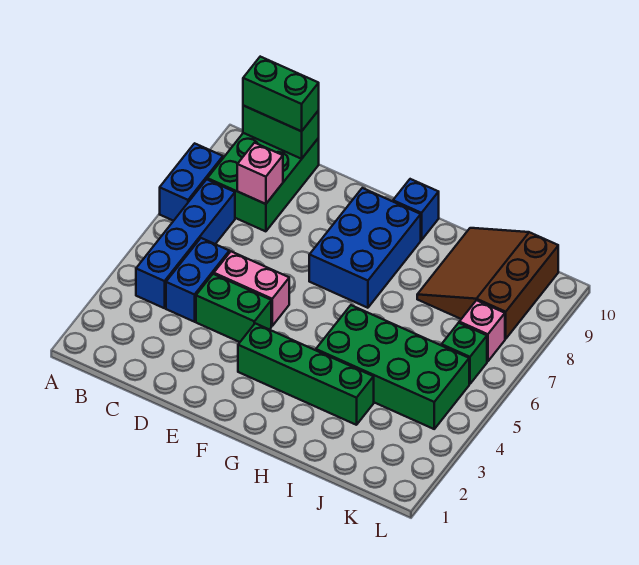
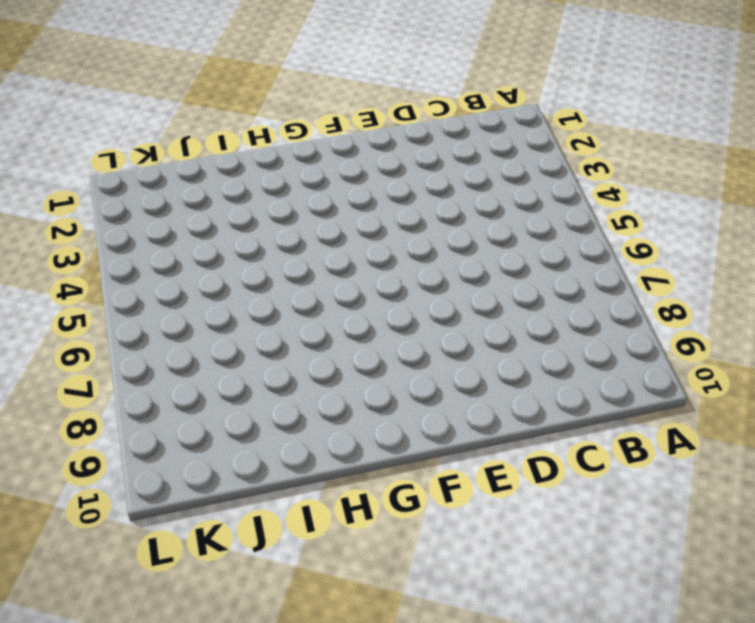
none -> blue 1x2 brick [160,143,223,221]
none -> blue 1x4 brick [136,179,235,308]
none -> green 2x3 brick [207,133,319,231]

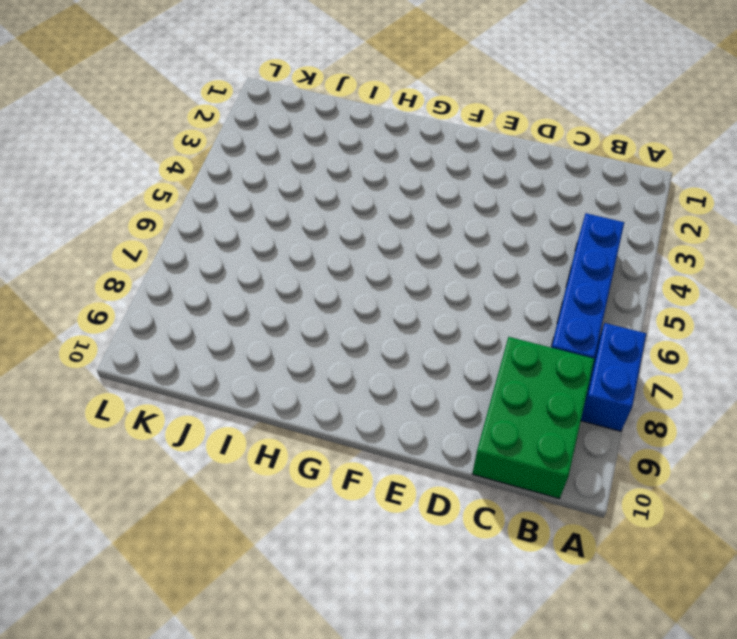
none -> blue 1x2 brick [166,238,229,322]
none -> green 1x2 brick [196,274,271,342]
none -> pink 1x2 brick [214,252,289,326]

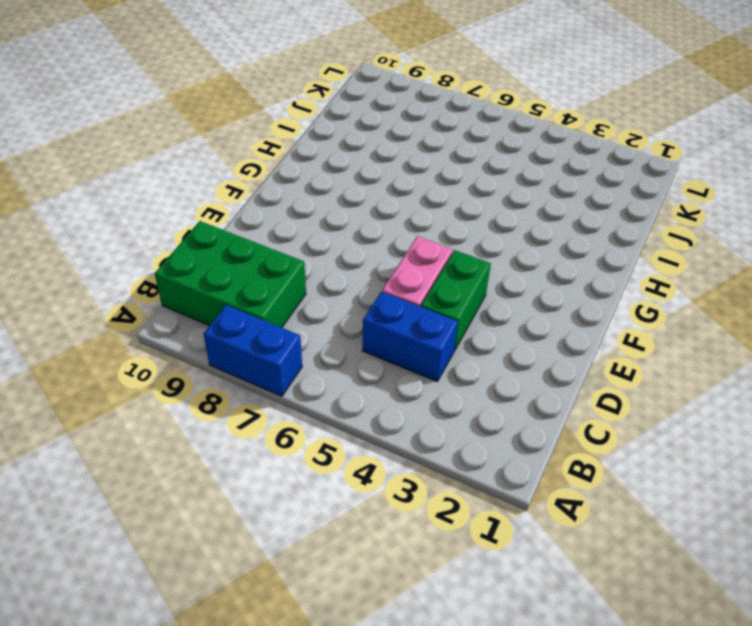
none -> blue 1x4 brick [136,179,235,308]
none -> green 1x4 brick [238,323,374,425]
none -> blue 2x3 brick [309,188,421,308]

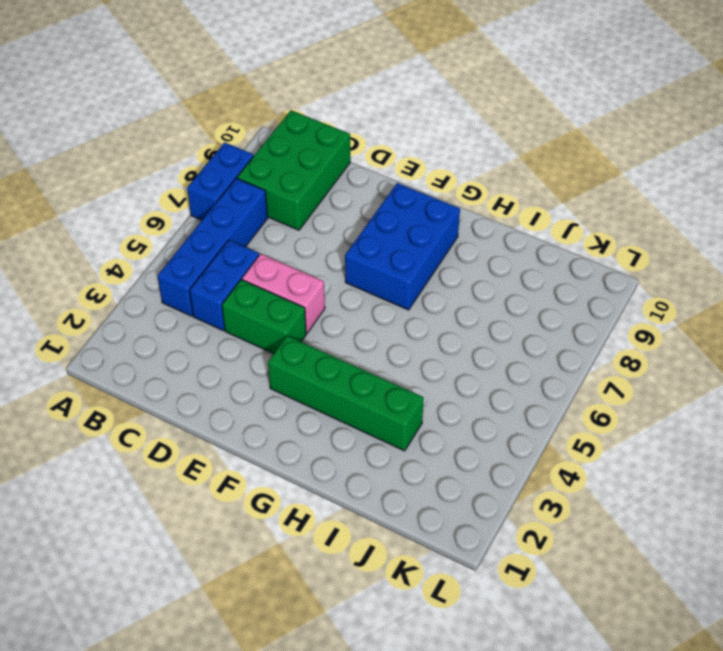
none -> blue 1x1 brick [393,179,439,240]
none -> green 2x4 brick [316,305,469,429]
none -> brown 3x3 slope [417,228,558,339]

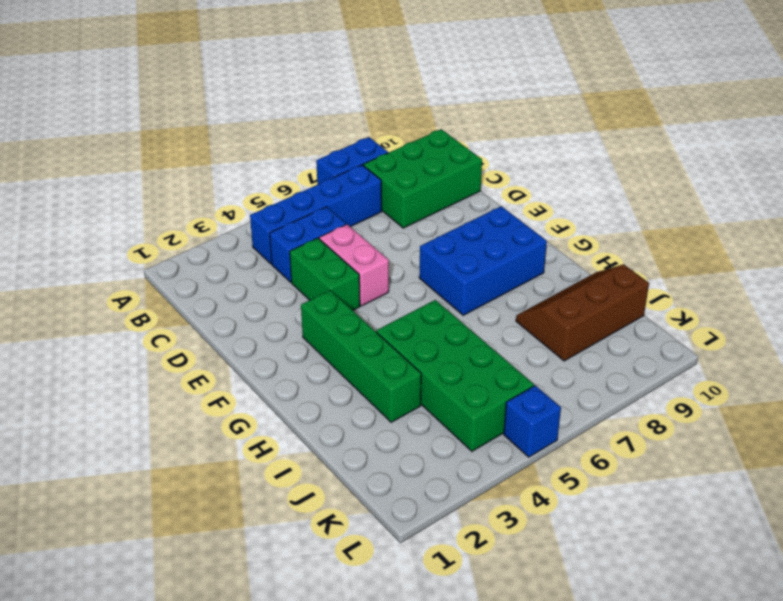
brown 2x3 slope [516,264,649,361] -> brown 3x3 slope [417,228,558,339]
blue 1x1 brick [504,385,561,457] -> blue 1x1 brick moved to [393,179,439,240]
none -> green 1x1 brick [442,323,487,384]
none -> pink 1x1 brick [459,300,505,362]
none -> green 1x2 brick [243,106,319,159]

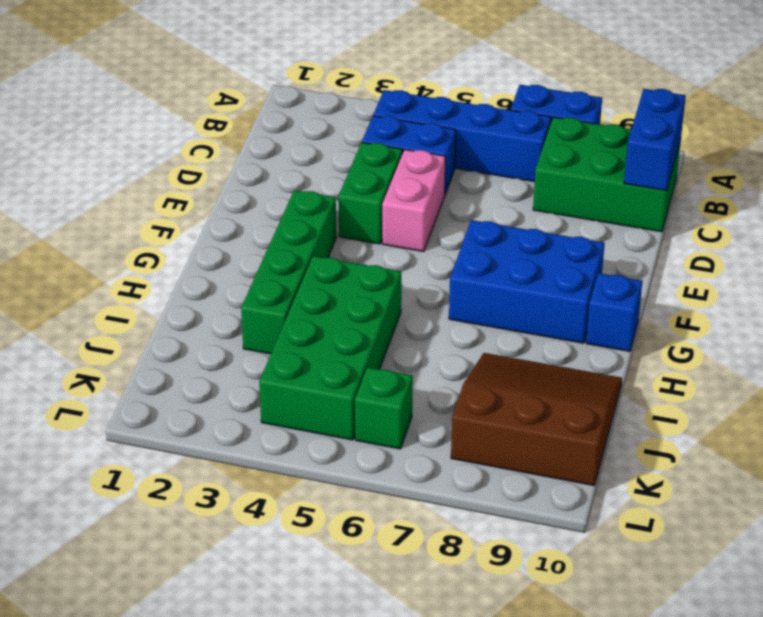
blue 1x2 brick [624,89,686,191] -> green 1x2 brick [243,106,319,159]
none -> pink 1x1 brick [459,300,505,362]
none -> pink 1x1 brick [237,143,283,204]
none -> green 1x2 brick [243,57,319,131]

